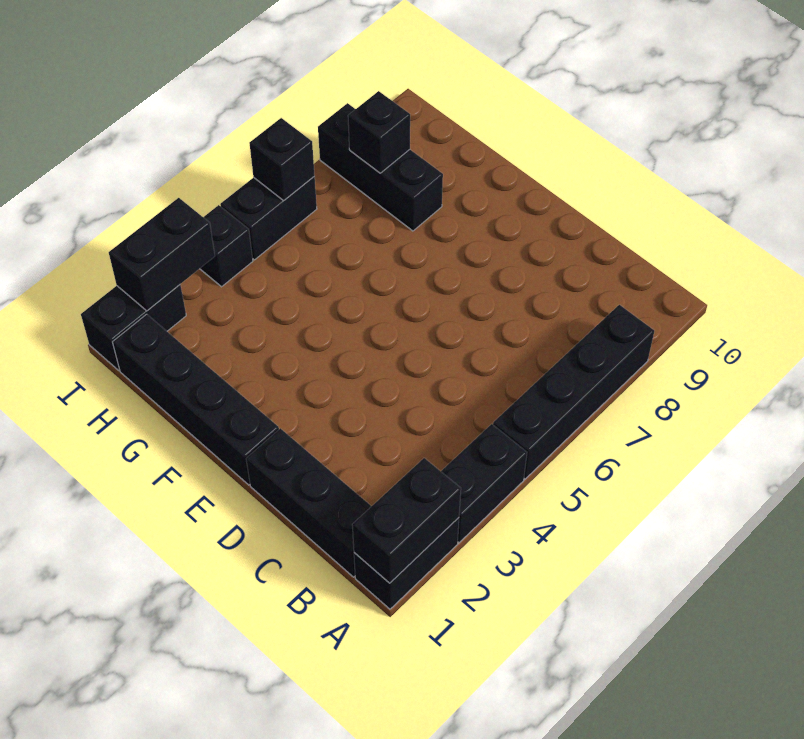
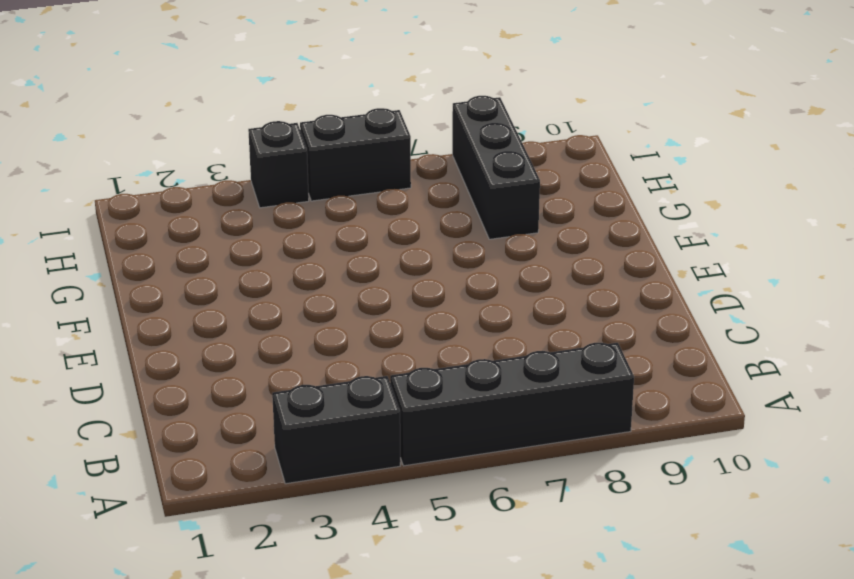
none -> black 1x2 brick [354,518,459,609]
none -> black 1x3 brick [246,428,371,577]
none -> black 1x4 brick [113,314,279,485]

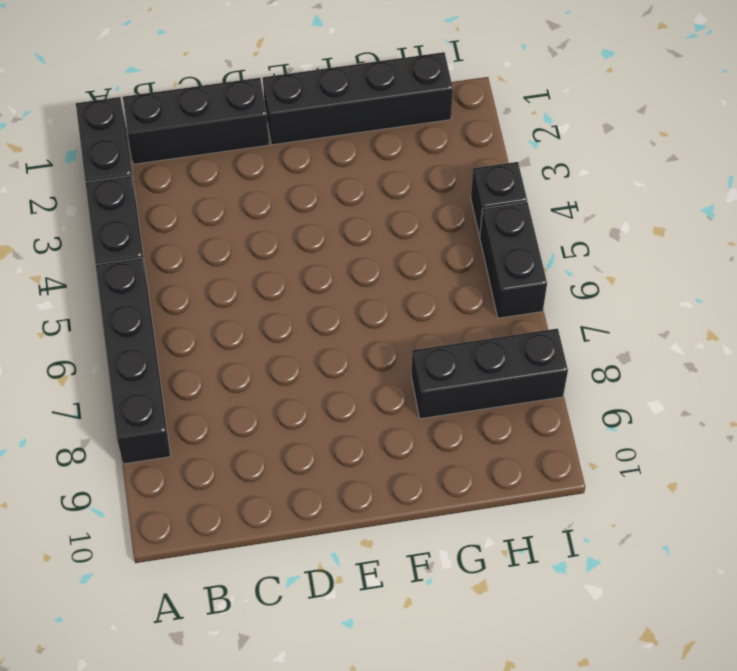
none -> black 1x2 brick [81,285,186,370]
none -> black 1x2 brick [352,458,461,583]
none -> black 1x1 brick [348,91,410,173]

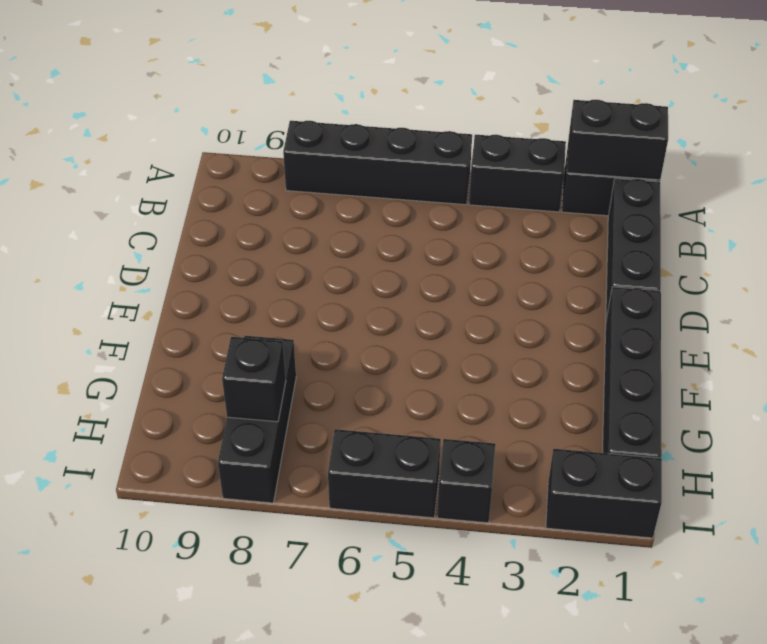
none -> black 1x2 brick [109,198,215,311]
none -> black 1x1 brick [249,118,315,201]

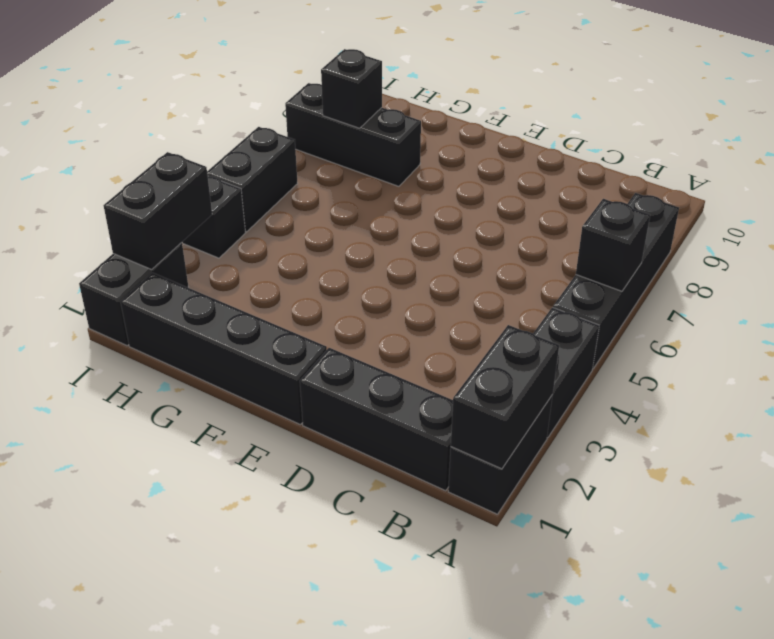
black 1x1 brick [576,199,650,291] -> black 1x1 brick moved to [249,118,315,201]

